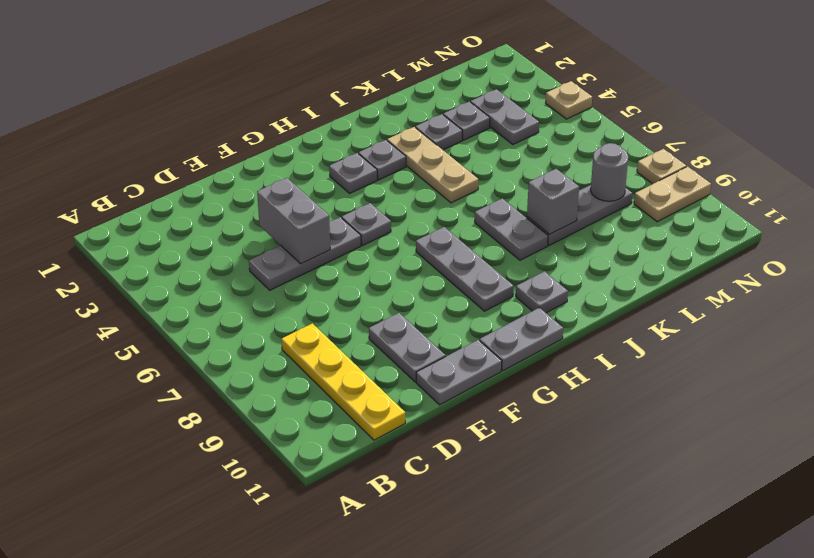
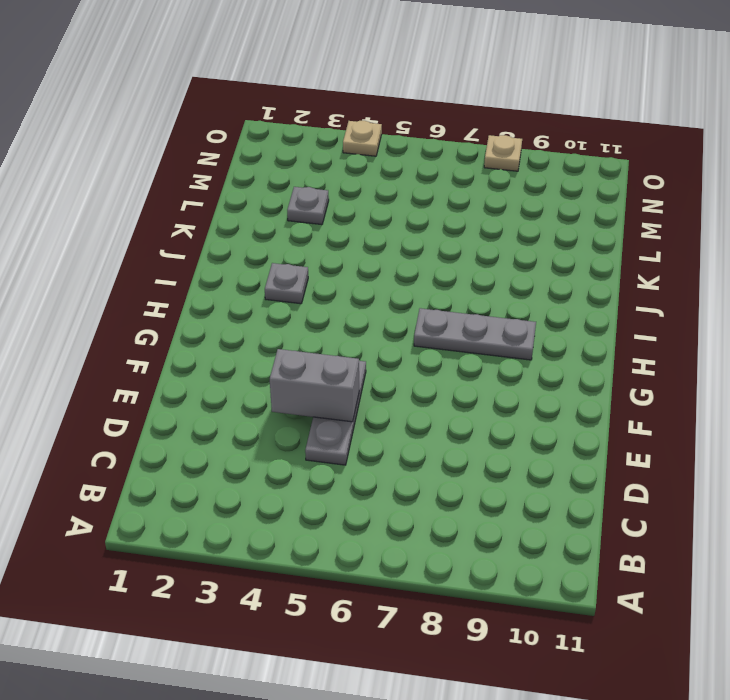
none -> yellow 1x4 plate [281,323,405,440]
none -> grey 1x2 plate [369,313,446,382]
none -> grey 1x2 plate [416,340,502,405]

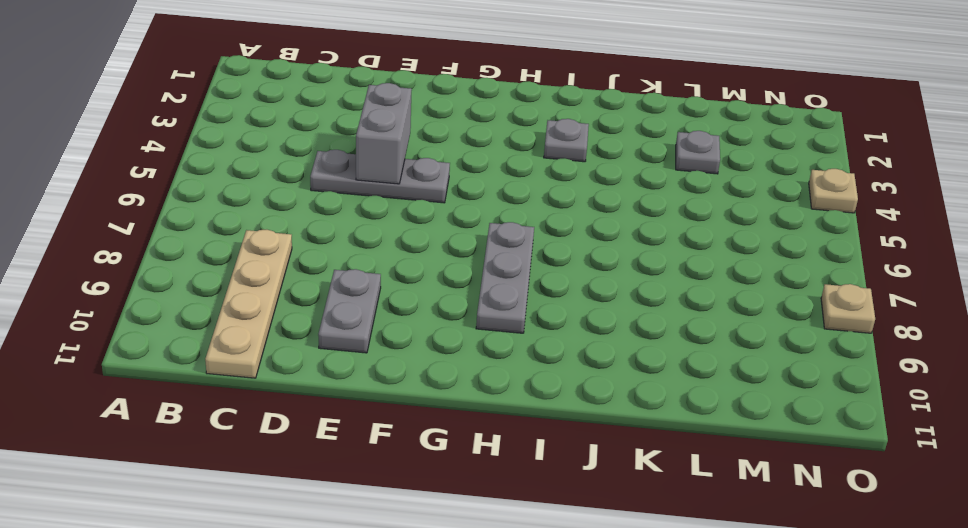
tan 1x4 plate [205,230,292,378] -> yellow 1x4 plate [281,323,405,440]
none -> grey 1x2 plate [416,340,502,405]
none -> grey 1x1 plate [342,203,391,245]
none -> grey 1x2 plate [480,308,563,371]

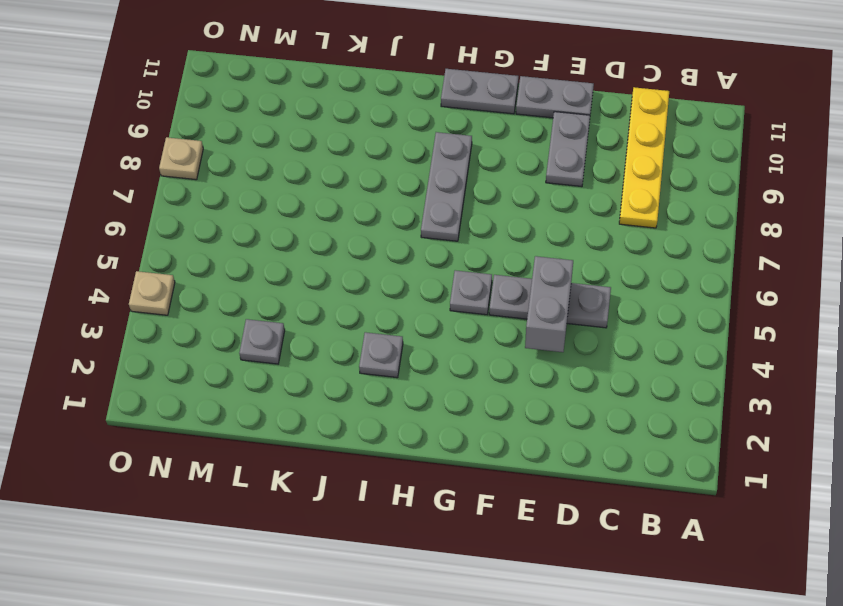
none -> grey 1x1 plate [329,153,377,193]
none -> grey 1x1 plate [516,271,568,313]
none -> tan 1x3 plate [387,127,478,203]

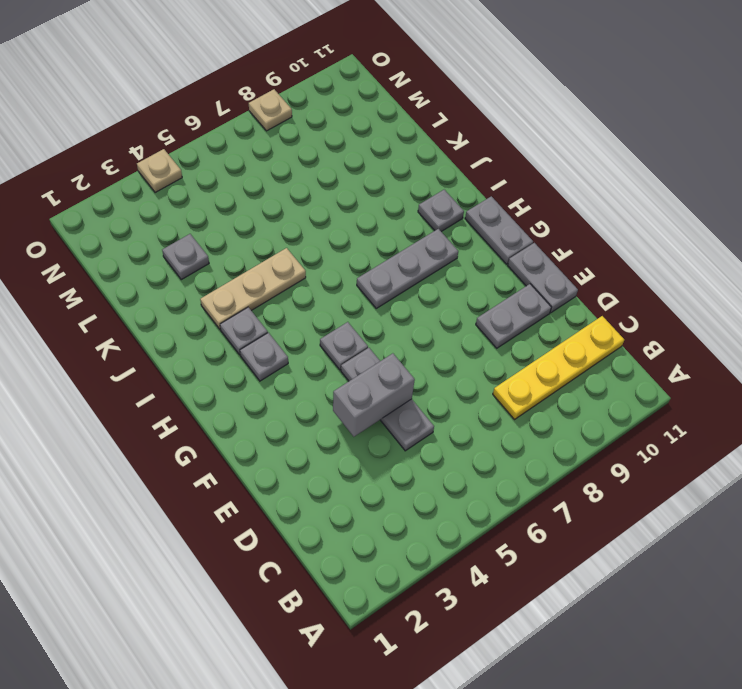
none -> grey 1x2 plate [475,198,548,260]
none -> grey 1x1 plate [416,114,462,150]
none -> grey 1x3 plate [527,185,632,246]

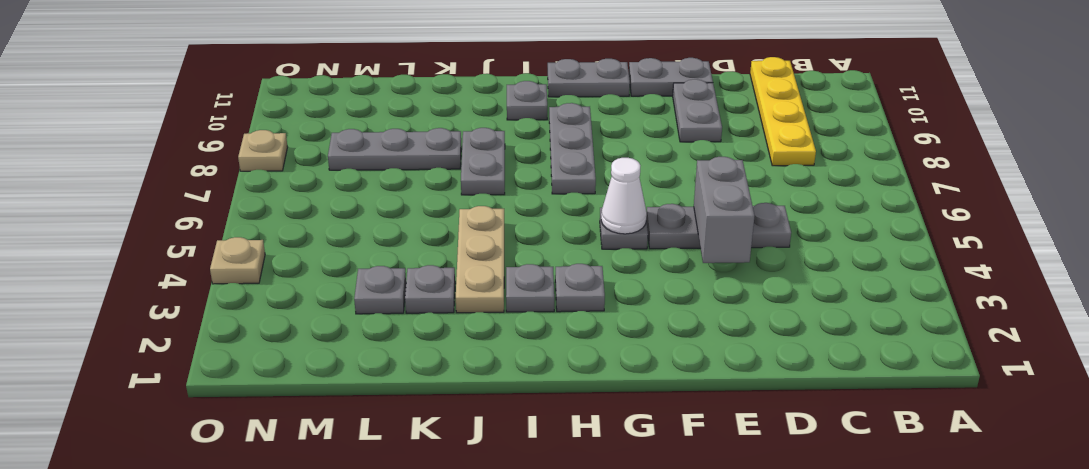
white 1x1 cone [601,158,647,234] -> none
none -> grey 1x2 plate [471,89,539,144]
none -> tan 1x2 plate [634,167,711,222]
none -> grey 1x1 brick [527,169,579,234]

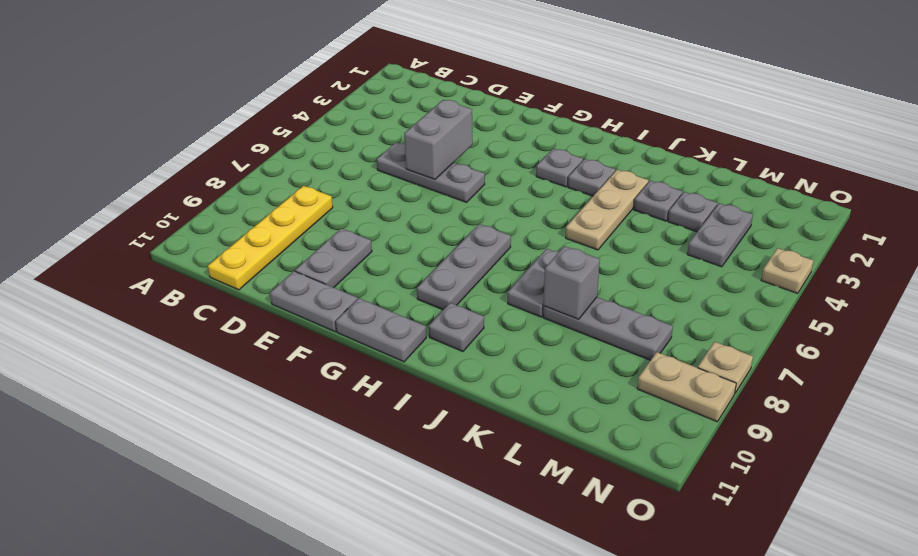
none -> grey 1x1 plate [342,203,391,245]
none -> grey 1x1 round brick [591,143,628,201]

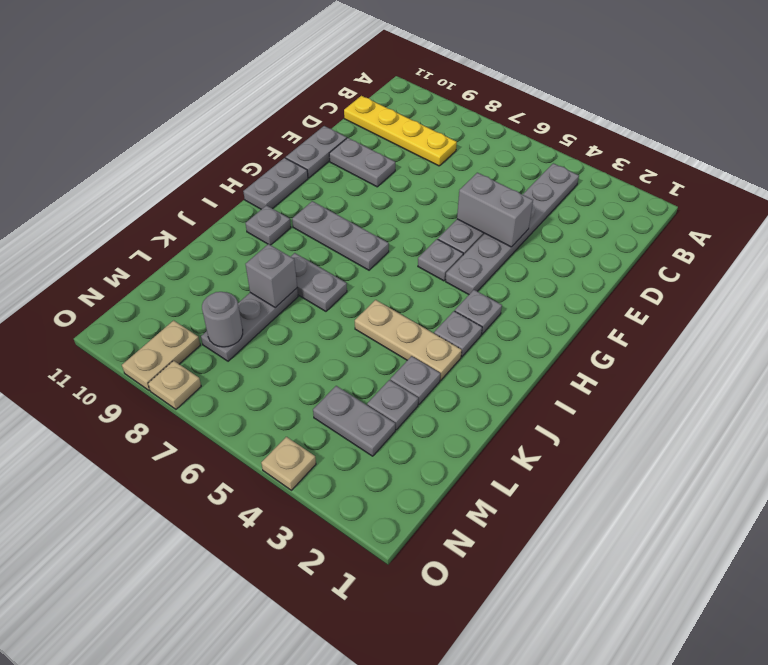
grey 1x6 plate [446,163,579,295] -> none

